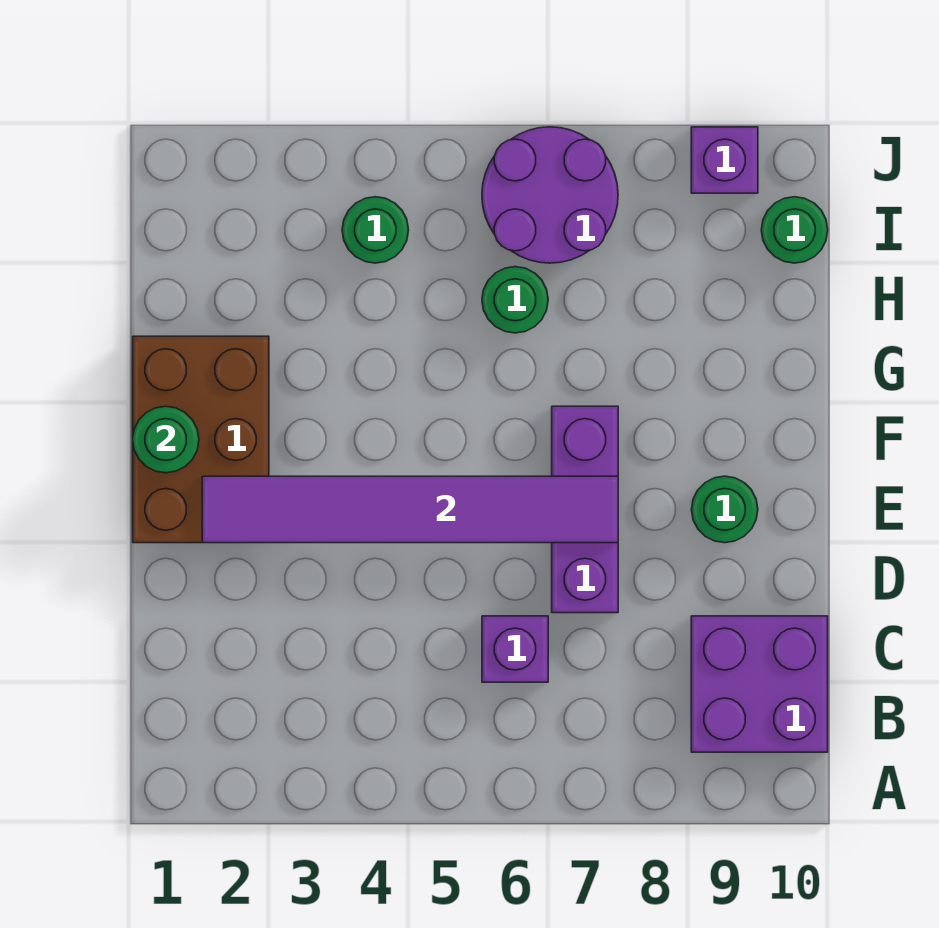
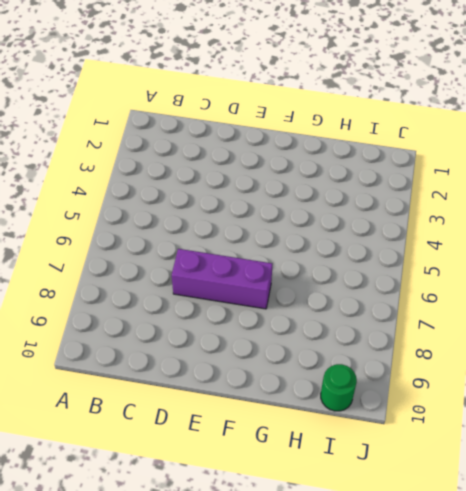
none -> purple 2x2 brick [691,616,828,752]
none -> purple 1x1 brick [482,616,548,682]
none -> brown 2x3 brick [133,336,269,543]

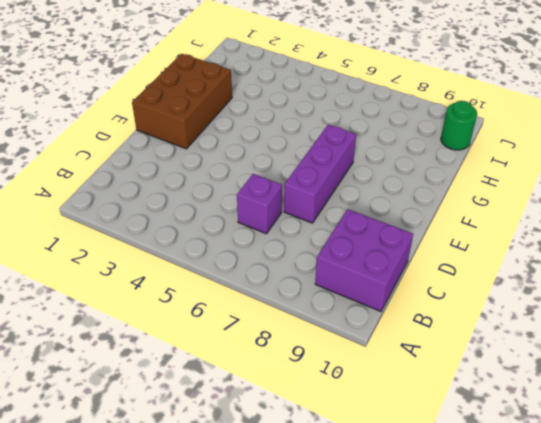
none -> green 1x1 round brick [691,476,758,543]
none -> green 1x1 round brick [482,267,548,333]
none -> green 1x1 round brick [342,197,409,263]

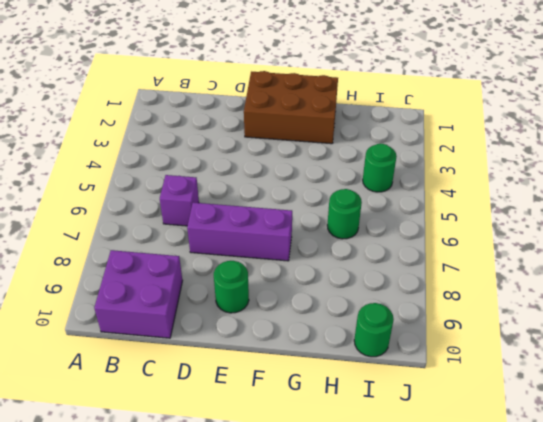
none -> purple 2x2 round brick [482,127,618,263]
none -> purple 1x1 brick [691,127,758,193]
none -> purple 1x6 tile [202,476,618,543]

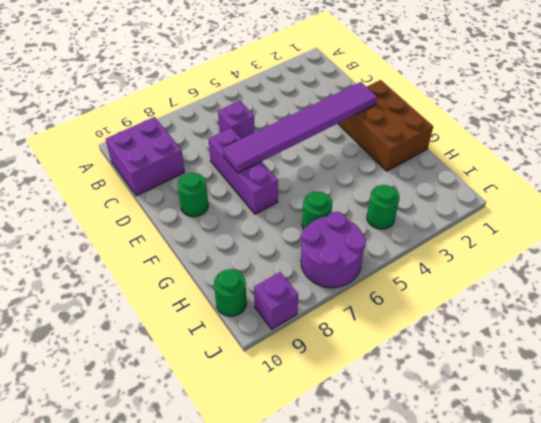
none -> green 1x1 round brick [133,406,199,473]

